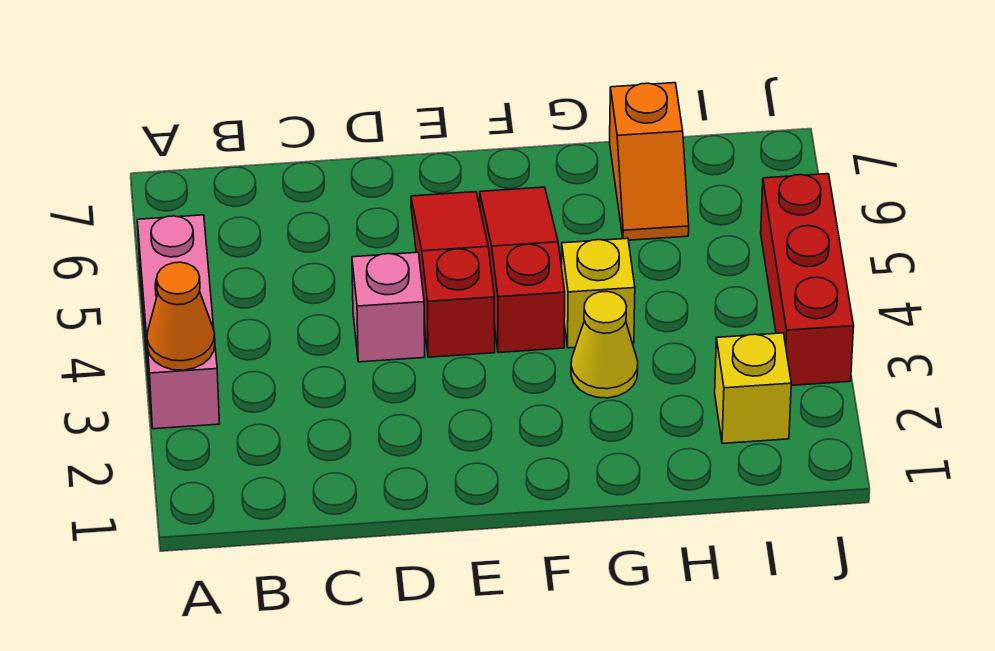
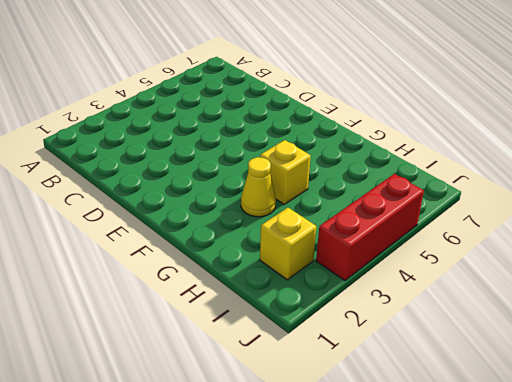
none -> pink 1x3 brick [137,215,220,429]
none -> pink 1x1 brick [352,252,425,362]

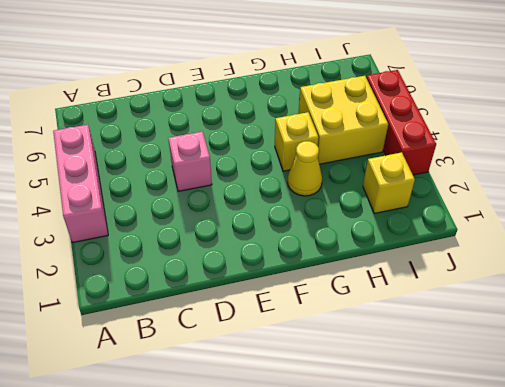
yellow 2x2 brick [299,76,388,164] -> none
none -> red 1x3 slope [411,192,495,357]
none -> red 1x3 slope [480,187,565,353]

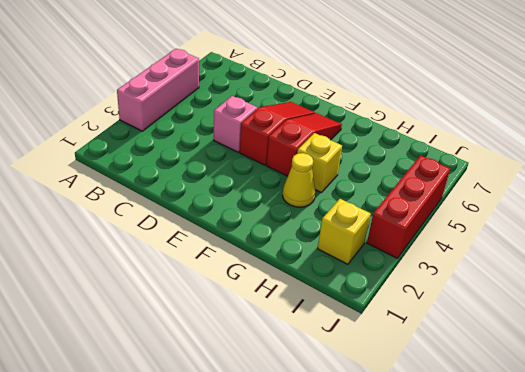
none -> orange 1x2 slope [610,83,689,240]
none -> orange 1x1 cone [147,262,215,370]

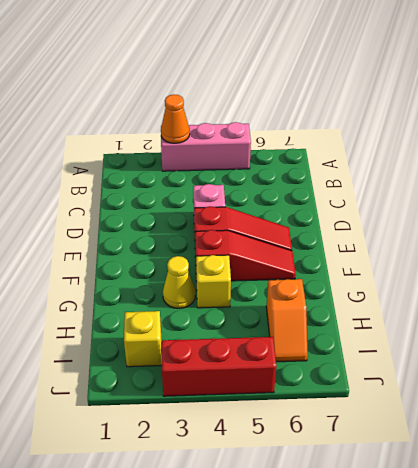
orange 1x2 slope [266,279,308,362] -> orange 1x2 slope turned to [610,83,689,240]

